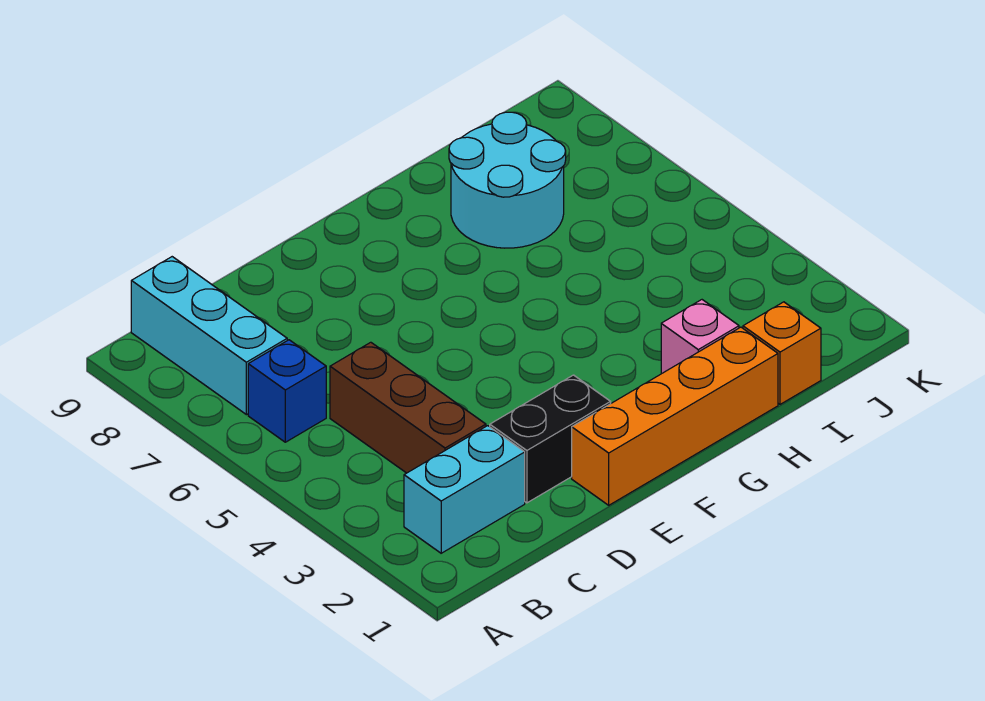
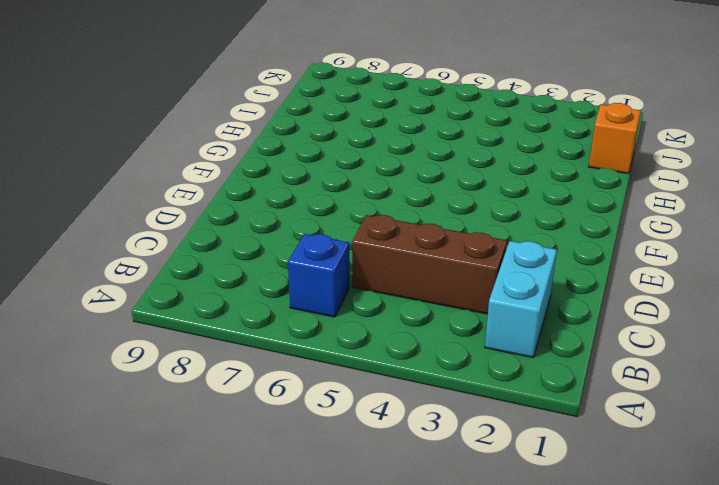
none -> cyan 1x3 brick [131,257,287,415]
none -> black 1x2 brick [490,375,611,503]

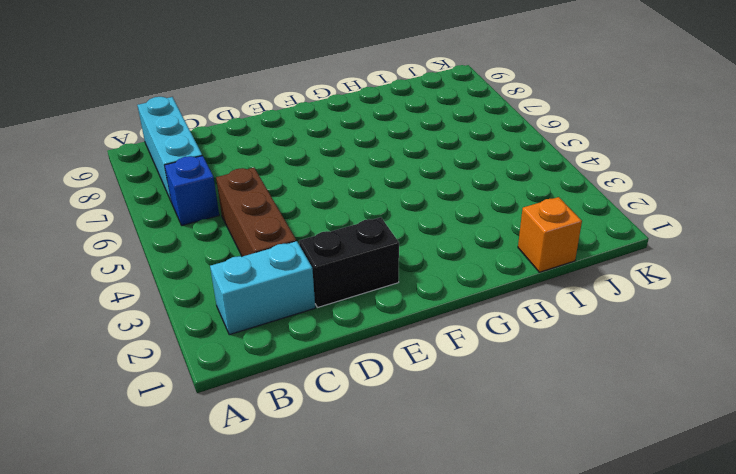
none -> orange 1x4 brick [572,327,778,505]
none -> pink 1x1 brick [661,300,739,374]

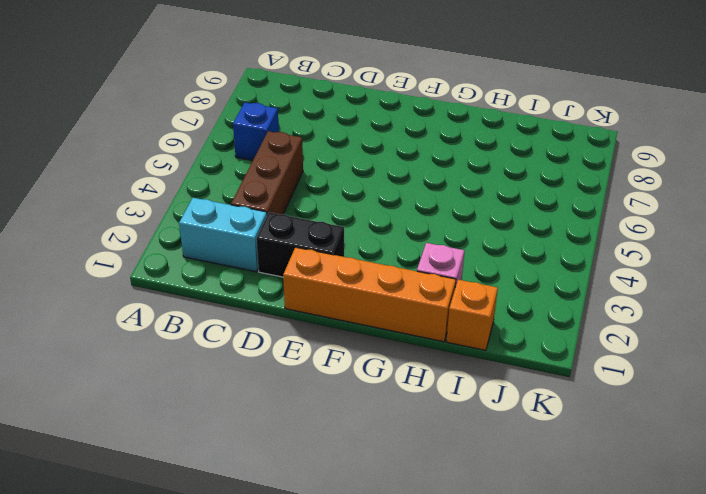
none -> cyan 1x3 brick [131,257,287,415]
none -> cyan 2x2 round brick [449,112,566,248]

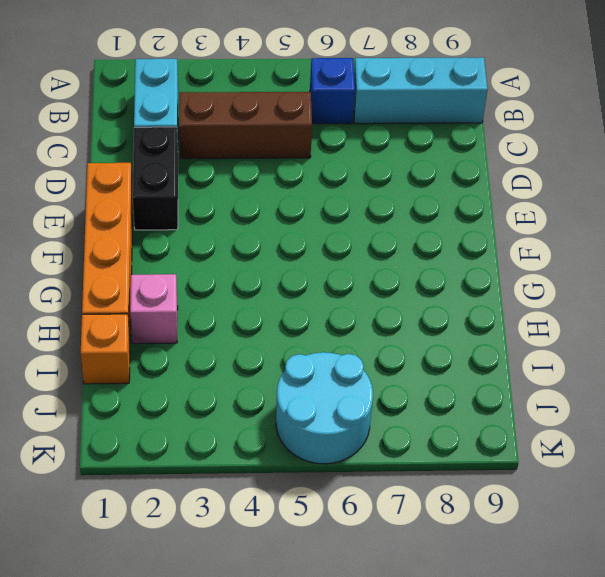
cyan 2x2 round brick [276,352,373,464] -> cyan 2x2 round brick moved to [449,112,566,248]

